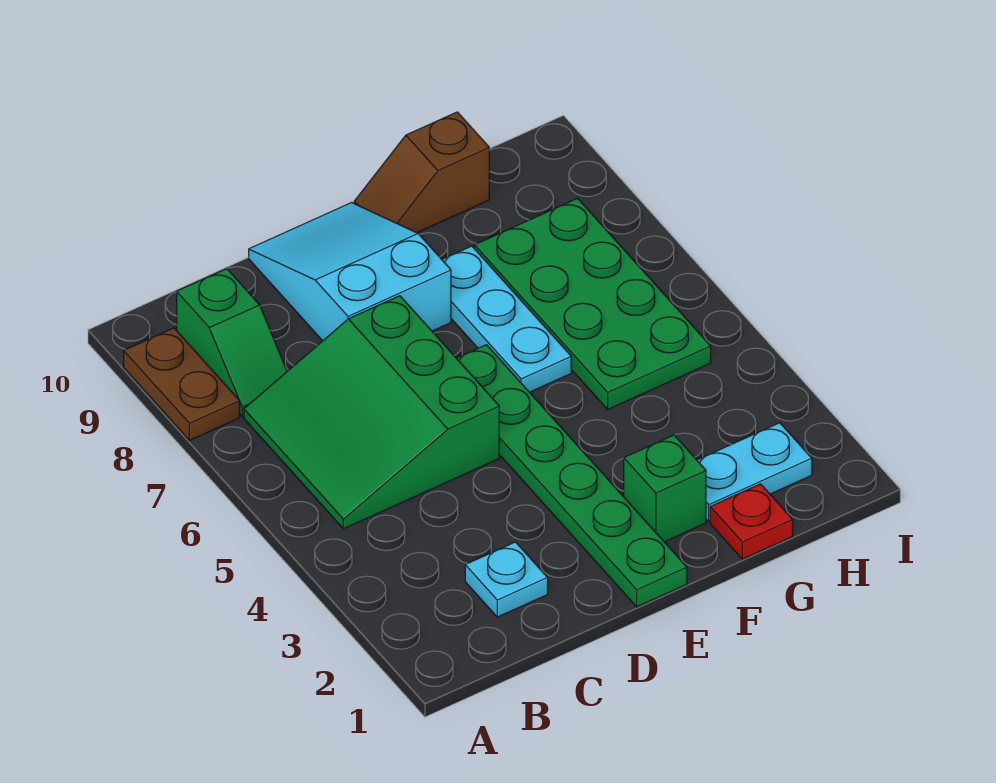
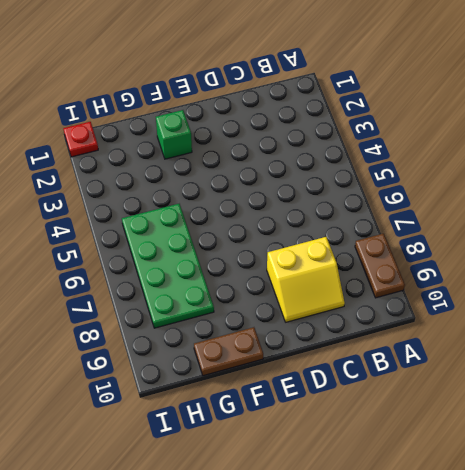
yellow 2x2 slope [267,237,345,322] -> cyan 2x3 slope [249,202,451,341]
brown 1x2 plate [194,327,263,376] -> brown 1x2 slope [354,112,489,233]
red 1x1 plate [63,122,98,157] -> red 1x1 plate moved to [710,484,793,559]
none -> green 3x3 slope [244,296,499,529]
none -> green 1x2 slope [177,269,287,417]
none -> cyan 1x1 plate [465,542,548,617]

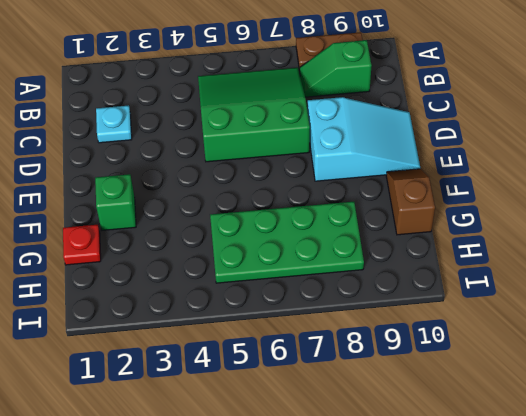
none -> green 1x6 plate [457,345,687,607]
none -> cyan 1x3 plate [442,246,571,392]
none -> cyan 1x2 plate [697,423,812,522]

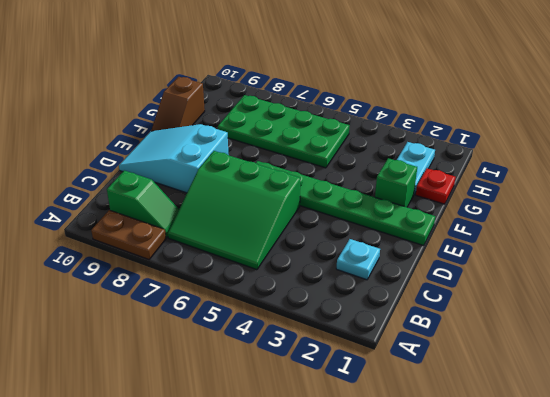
none -> cyan 1x3 plate [442,246,571,392]

